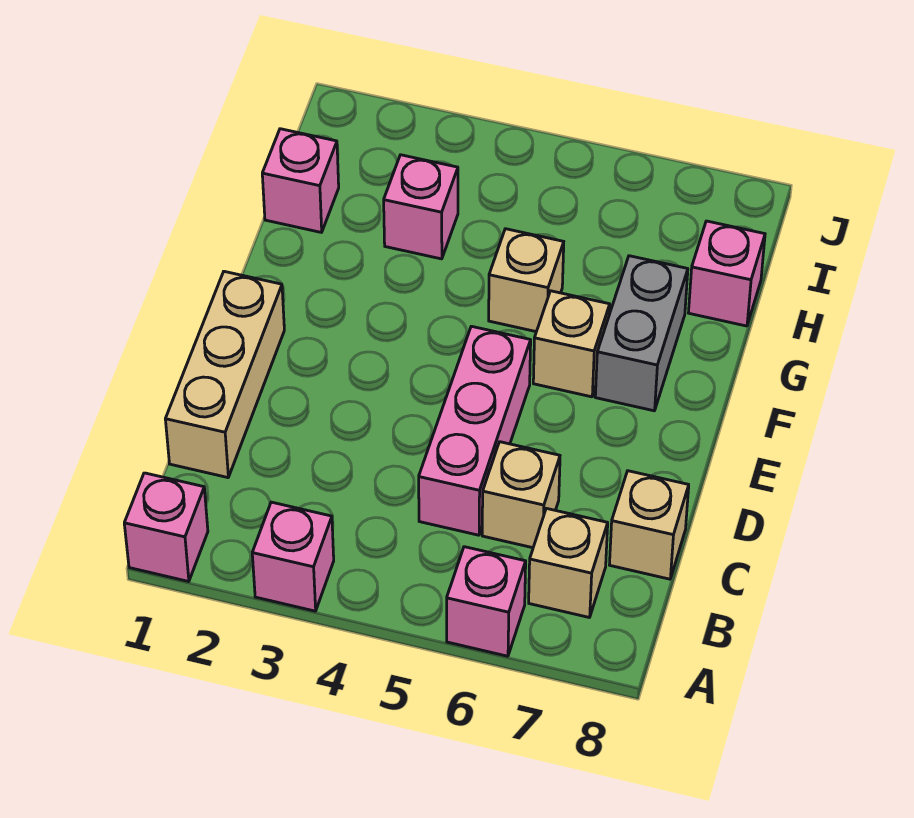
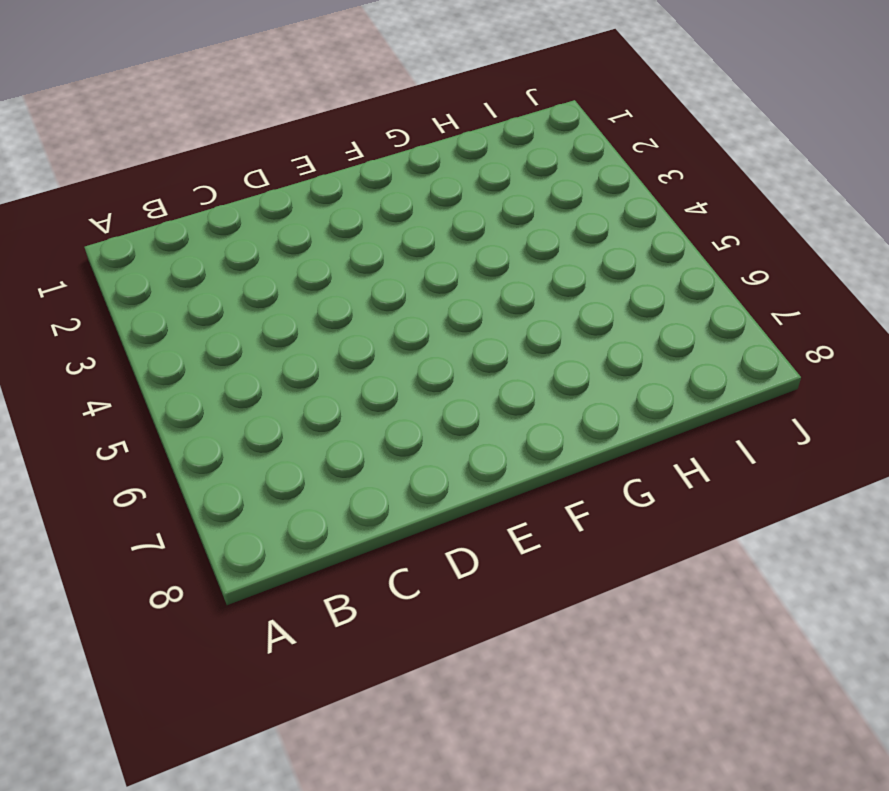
none -> pink 1x1 brick [124,473,208,582]
none -> pink 1x1 brick [252,502,334,611]
none -> pink 1x1 brick [447,547,526,656]

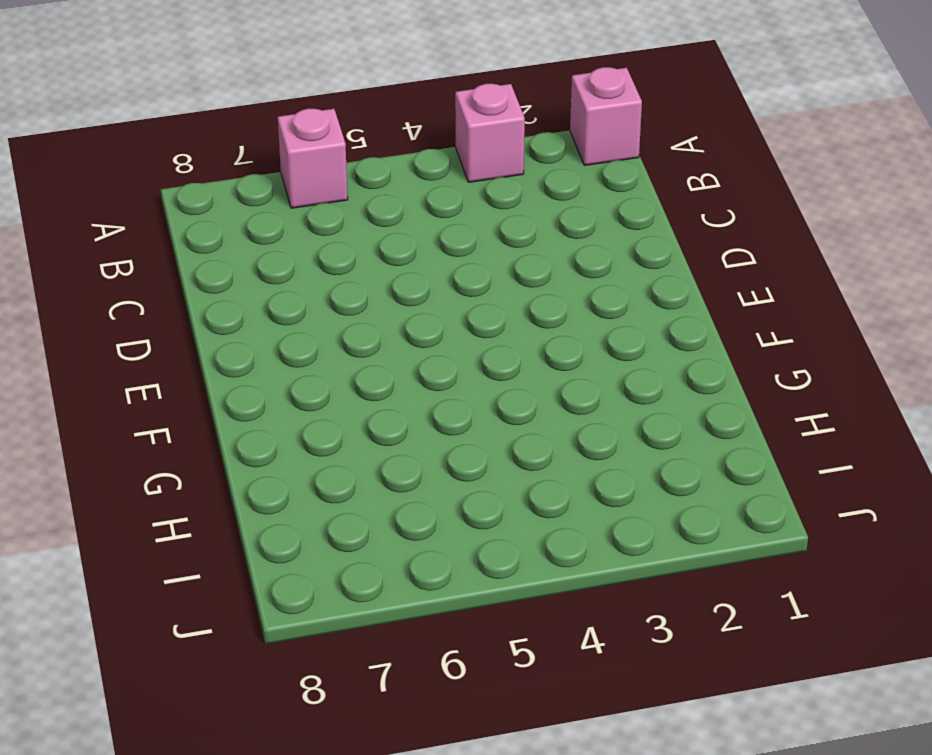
none -> tan 1x1 brick [529,508,608,618]
none -> tan 1x3 brick [165,271,284,478]
none -> pink 1x3 brick [419,326,531,535]

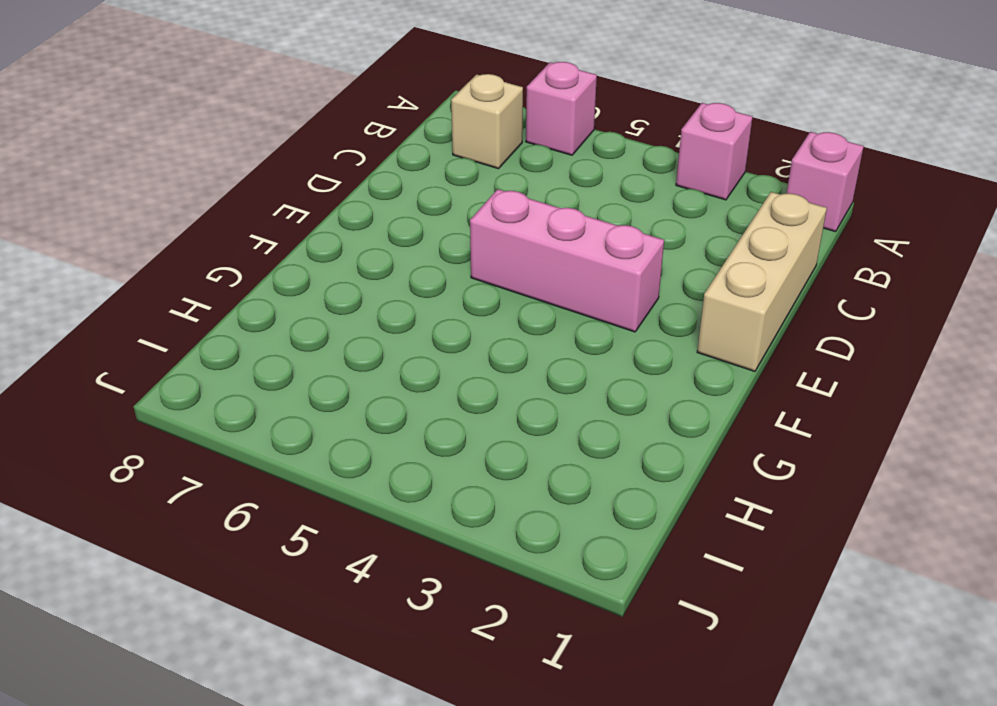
pink 1x3 brick [470,189,664,332] -> pink 1x3 brick turned to [419,326,531,535]
none -> tan 1x1 brick [482,442,560,548]
none -> tan 1x1 brick [610,471,689,579]
none -> tan 1x1 brick [533,291,610,397]

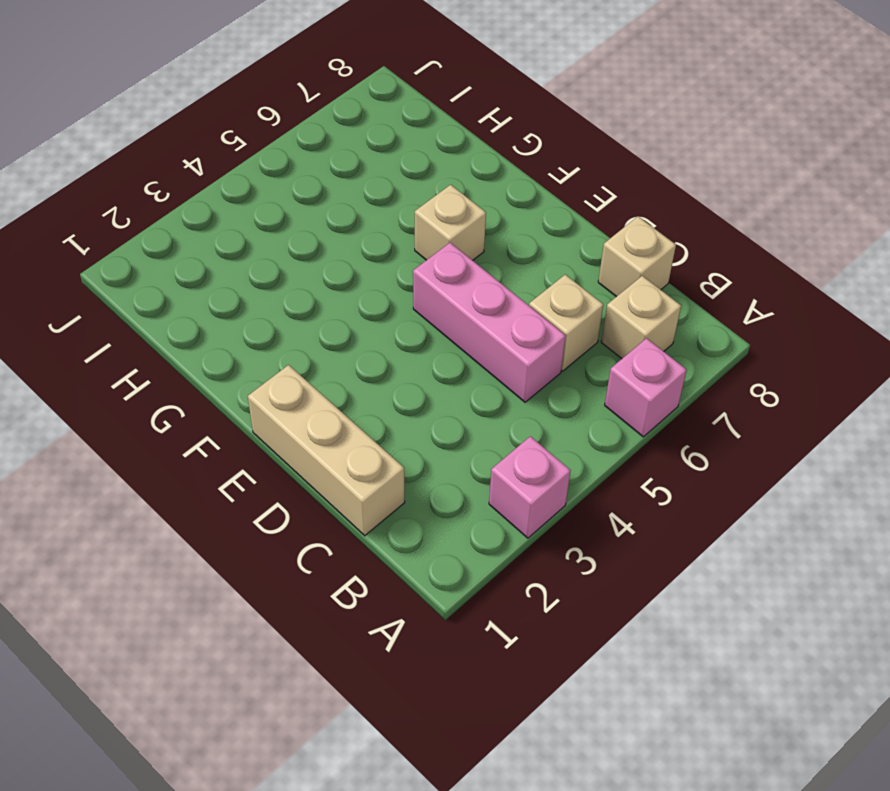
none -> pink 1x1 brick [124,473,208,582]
none -> grey 1x2 brick [595,256,688,411]
none -> tan 1x1 brick [489,229,564,332]

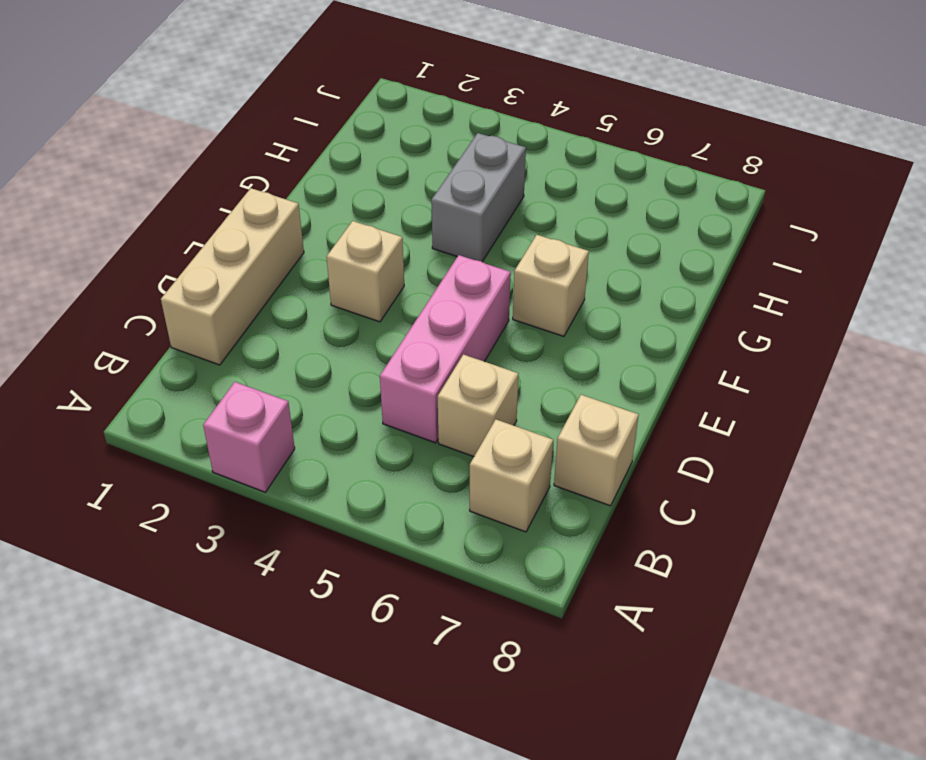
tan 1x1 brick [327,221,404,322] -> tan 1x1 brick moved to [489,229,564,332]
grey 1x2 brick [431,133,526,262] -> grey 1x2 brick moved to [595,256,688,411]
none -> pink 1x1 brick [124,473,208,582]
none -> pink 1x1 brick [447,547,526,656]
none -> pink 1x1 brick [262,129,339,232]

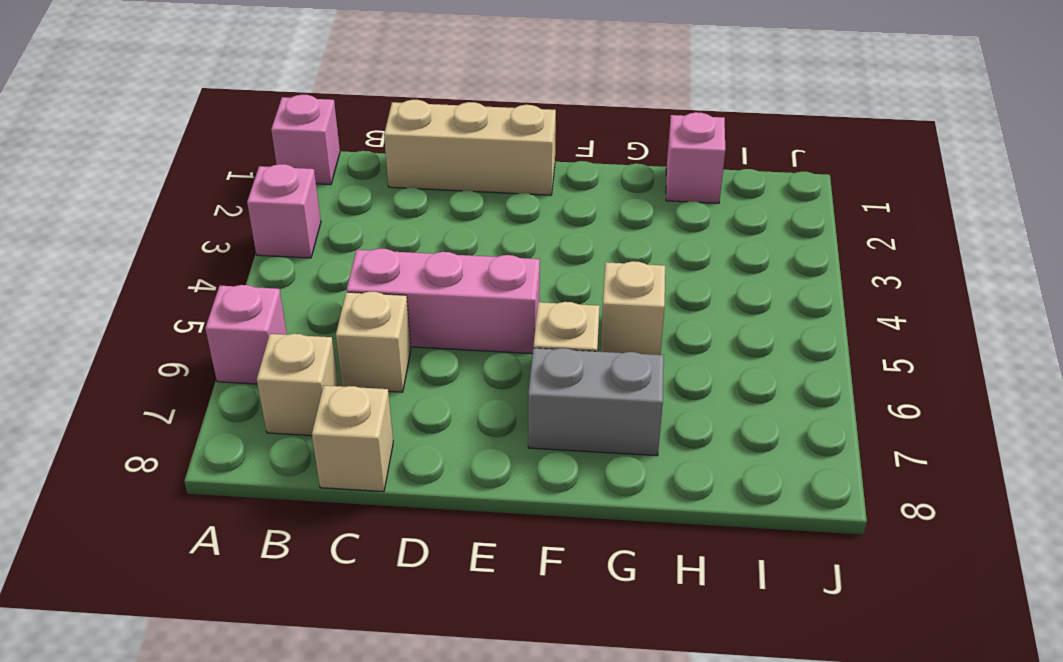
none -> pink 1x1 brick [384,155,458,259]
none -> pink 1x1 brick [689,221,765,326]

